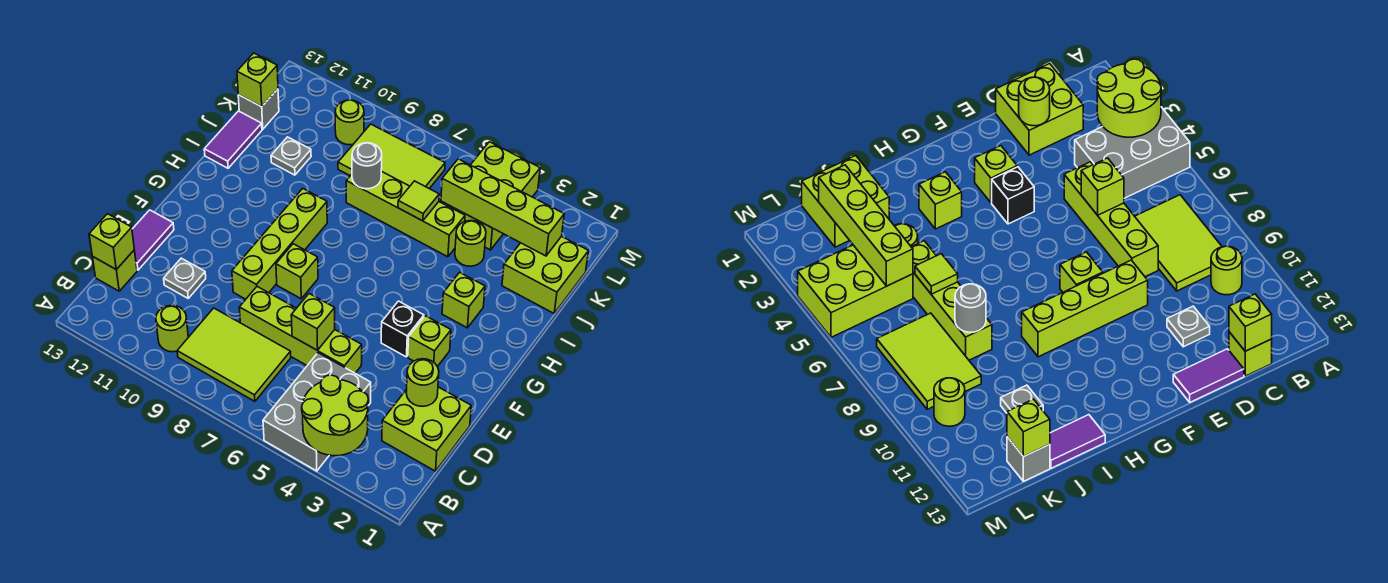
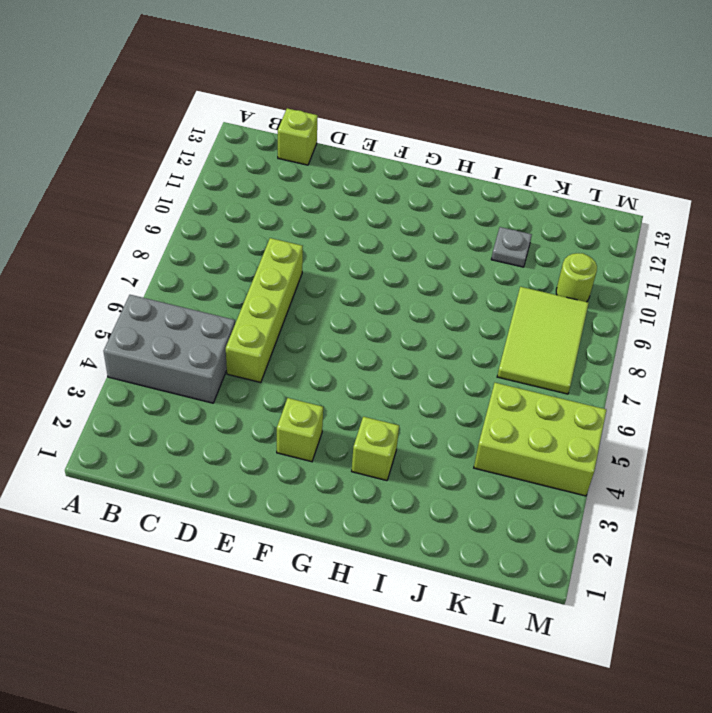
none -> lime 2x3 tile [177,308,291,401]
none -> lime 1x1 round brick [156,305,188,352]
none -> lime 2x2 brick [382,387,471,471]
none -> grey 1x1 plate [164,258,206,298]

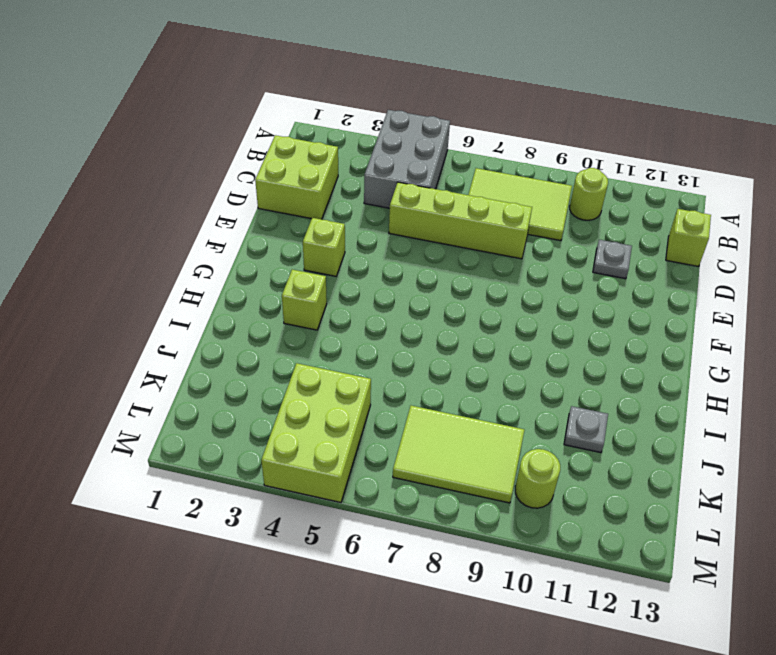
none -> purple 1x2 tile [132,210,174,270]
none -> lime 1x4 brick [232,188,327,299]
none -> black 1x1 brick [381,301,424,357]
none -> lime 1x1 brick [276,244,318,299]

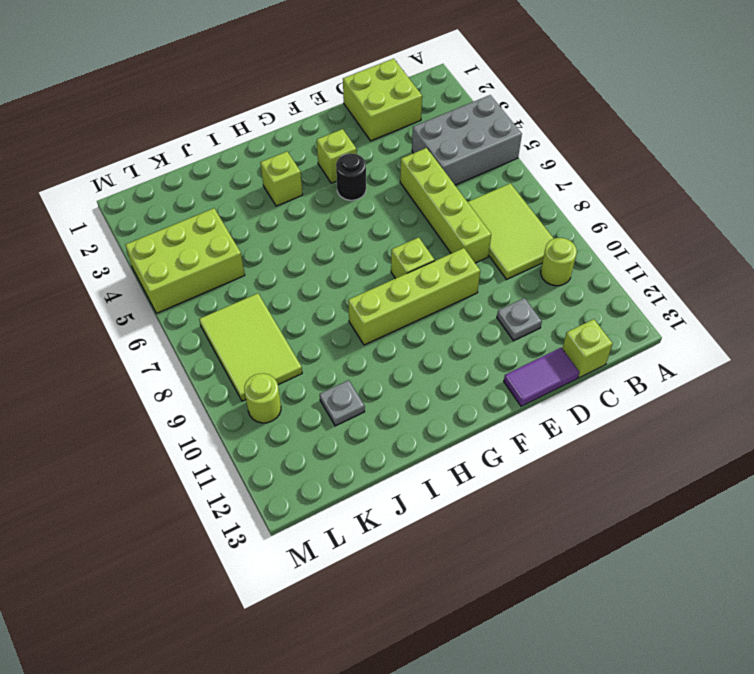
black 1x1 round brick [336,153,366,200] -> black 1x1 brick [381,301,424,357]
none -> purple 1x2 tile [204,111,262,168]
none -> lime 2x2 brick [502,236,588,313]
none -> lime 1x1 round brick [455,221,486,266]
none -> lime 1x4 brick [346,171,465,257]

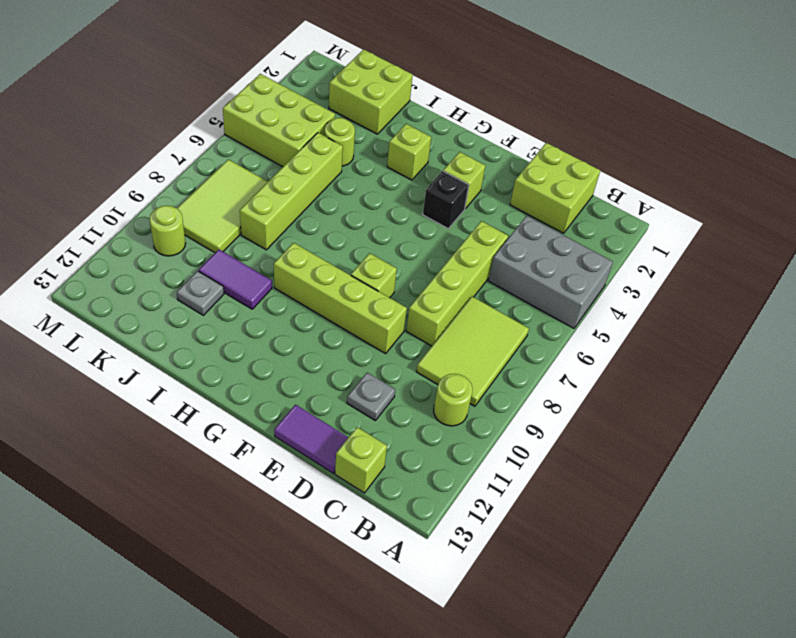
purple 1x2 tile [199,250,272,309] -> purple 1x2 tile moved to [204,111,262,168]
none -> grey 1x1 brick [238,89,279,129]
none -> lime 2x2 round brick [302,375,369,456]
none -> lime 1x1 brick [89,214,134,270]
none -> lime 1x1 round brick [406,359,439,406]

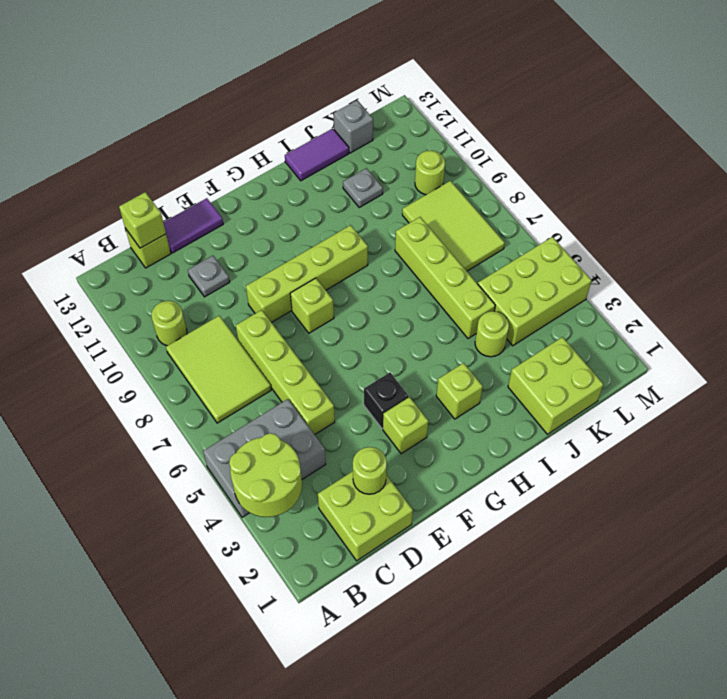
none -> lime 1x1 brick [291,294,335,350]
none -> lime 1x1 tile [398,181,439,221]
none -> grey 1x1 round brick [352,143,382,189]
none -> lime 1x4 brick [441,159,564,256]

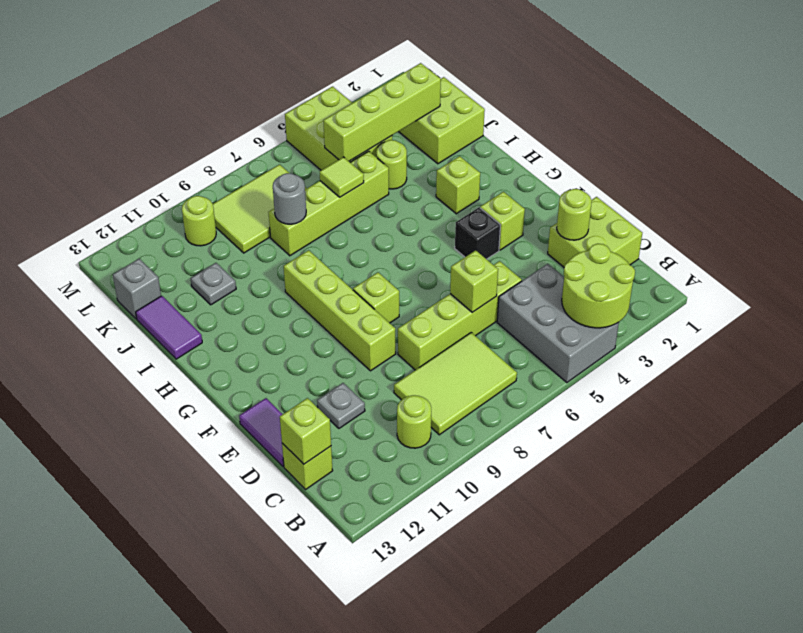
none -> lime 1x1 brick [237,53,278,107]

